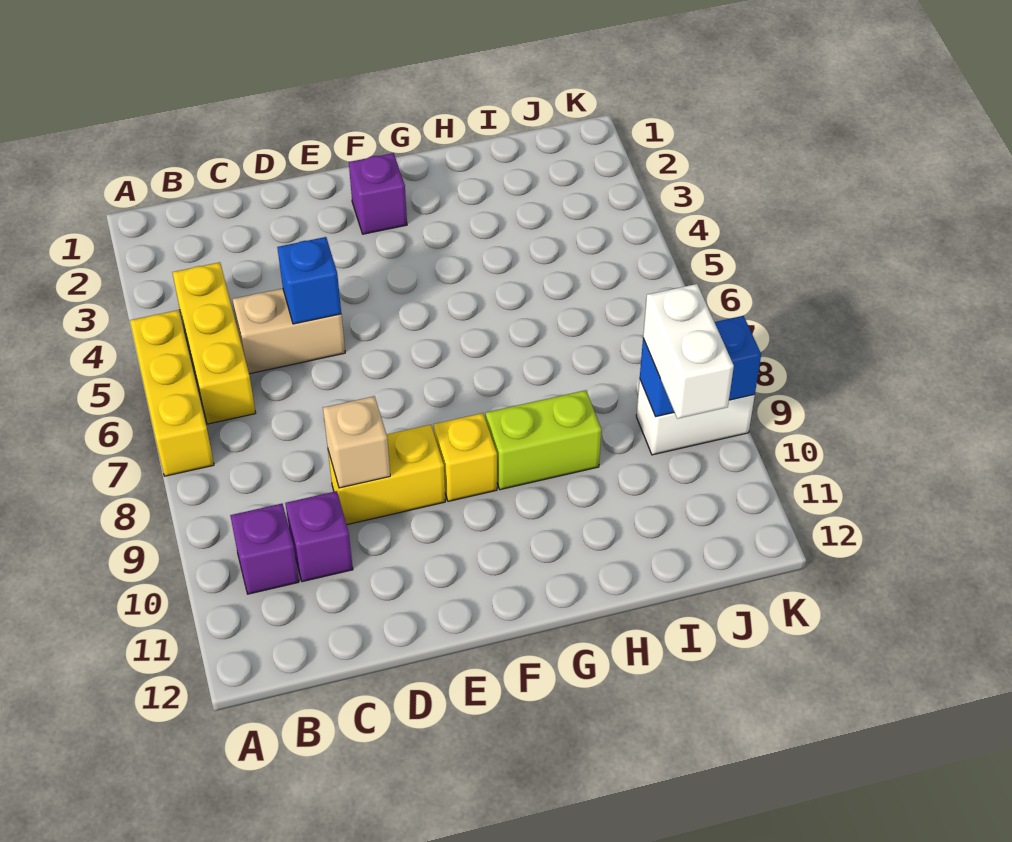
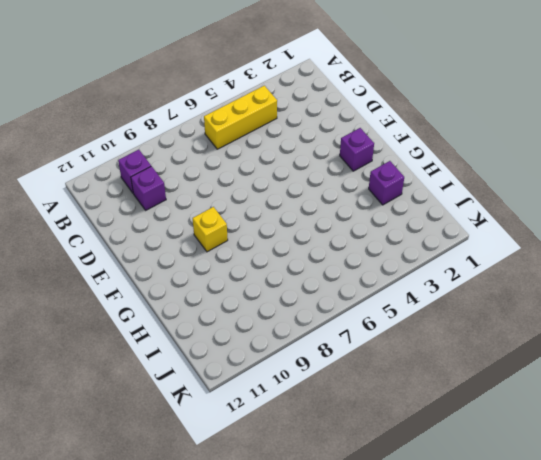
purple 1x1 brick [369,161,404,205] -> none
none -> yellow 1x3 brick [130,310,214,476]
none -> tan 1x2 brick [232,288,345,374]
none -> yellow 1x2 brick [328,425,445,525]

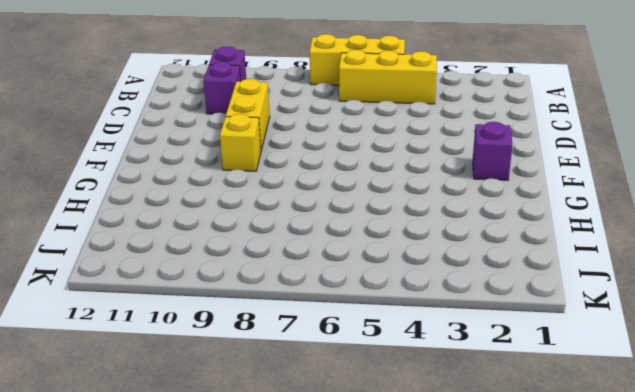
none -> tan 1x2 brick [232,288,345,374]
none -> lime 1x2 brick [486,390,601,490]
none -> white 1x2 brick [636,380,755,455]

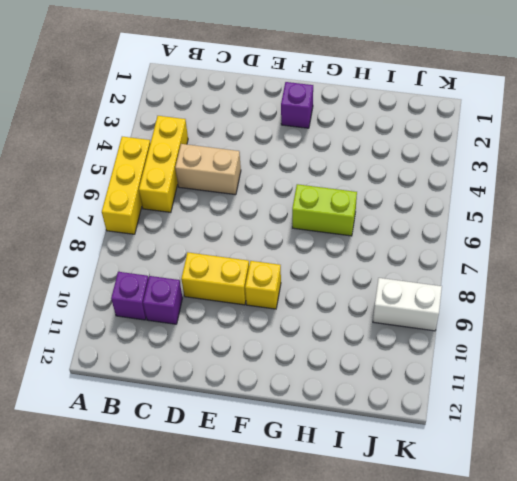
lime 1x2 brick [292,184,357,236] -> lime 1x2 brick moved to [486,390,601,490]
none -> blue 1x1 brick [277,237,341,324]
none -> tan 1x1 brick [323,396,390,488]
none -> blue 1x2 brick [640,316,761,416]

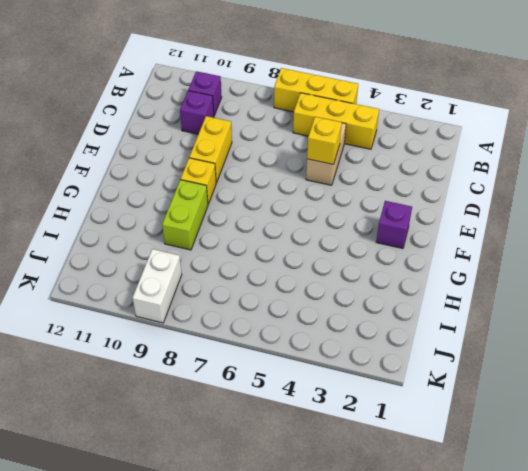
yellow 1x1 brick [307,117,342,165] -> blue 1x1 brick [277,237,341,324]
none -> tan 1x1 brick [323,396,390,488]
none -> blue 1x2 brick [640,316,761,416]
none -> white 1x2 brick [643,284,734,419]

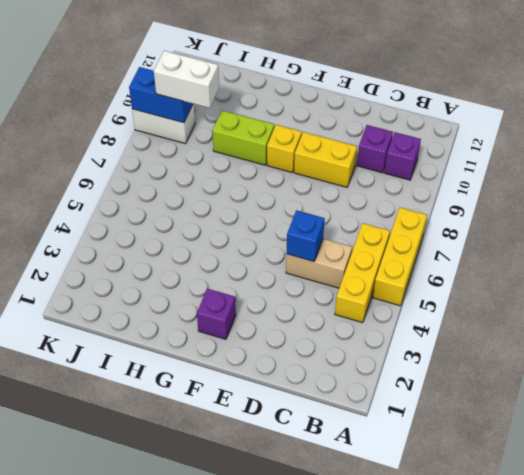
white 1x2 brick [154,51,219,108] -> white 1x2 brick turned to [643,284,734,419]
none -> tan 1x1 brick [323,396,390,488]

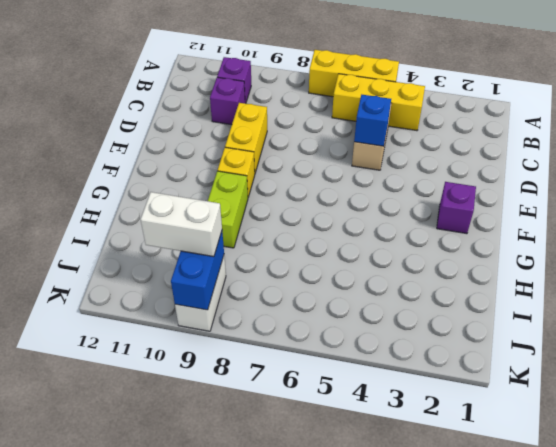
none -> tan 1x1 brick [323,396,390,488]

